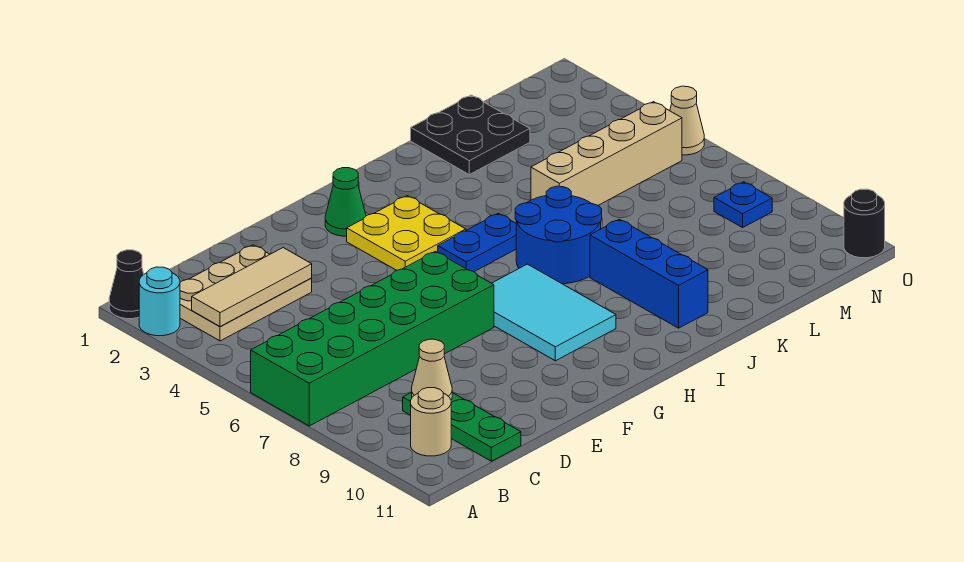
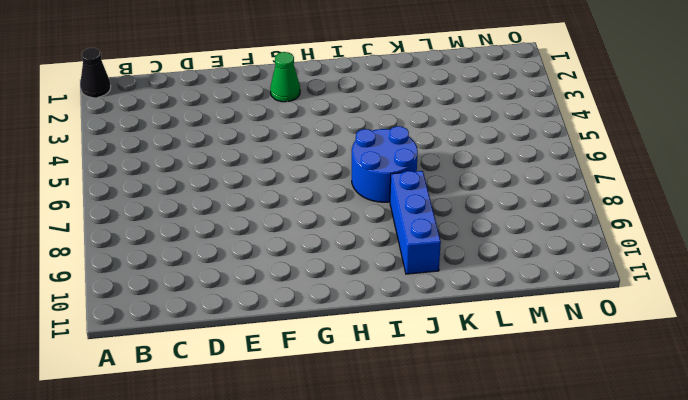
none -> cyan 1x1 round brick [139,267,180,336]
none -> green 2x6 brick [251,251,494,426]
none -> tan 2x3 plate [180,245,312,341]

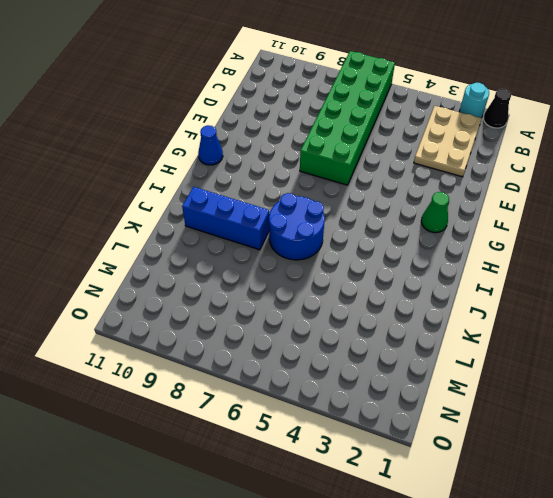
blue 1x1 cone [198,125,223,165] -> none
none -> tan 1x1 round brick [411,388,451,456]
none -> green 1x3 plate [403,392,521,461]
none -> yellow 2x2 plate [347,196,466,270]

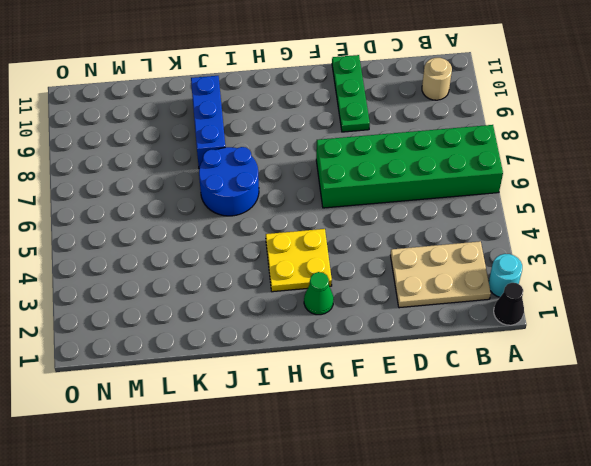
green 1x3 plate [332,55,370,132] -> green 1x3 plate moved to [403,392,521,461]
none -> cyan 2x3 tile [492,264,616,361]
none -> blue 1x2 plate [438,213,516,272]
none -> black 2x2 plate [411,95,530,175]

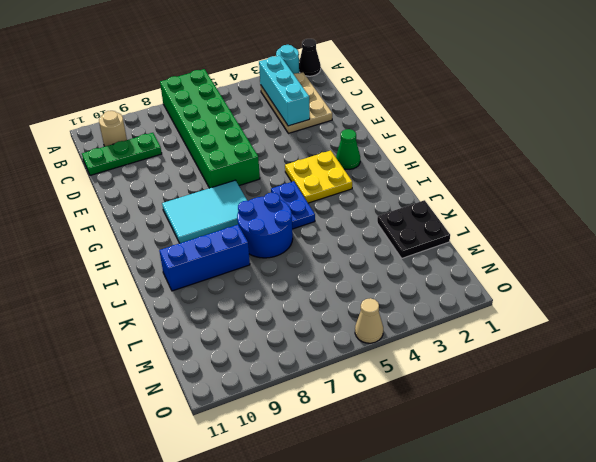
cyan 1x3 brick [259,56,310,126] -> tan 1x3 tile [192,248,312,327]
none -> tan 1x4 brick [531,102,682,205]
none -> blue 1x1 plate [714,182,772,228]
none -> black 1x1 round brick [844,189,885,258]

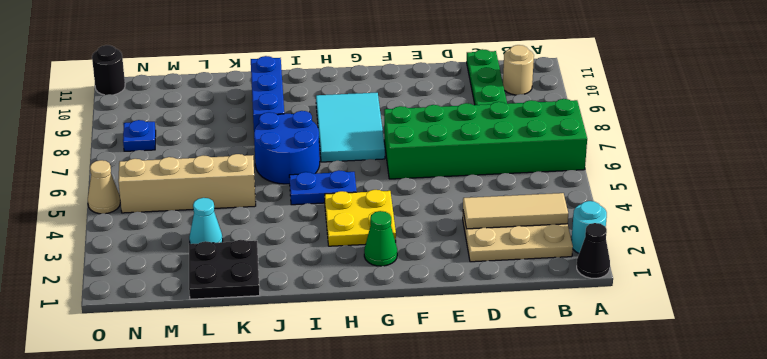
cyan 1x1 cone [189,198,223,244] -> none
none -> tan 1x1 cone [412,339,452,400]

